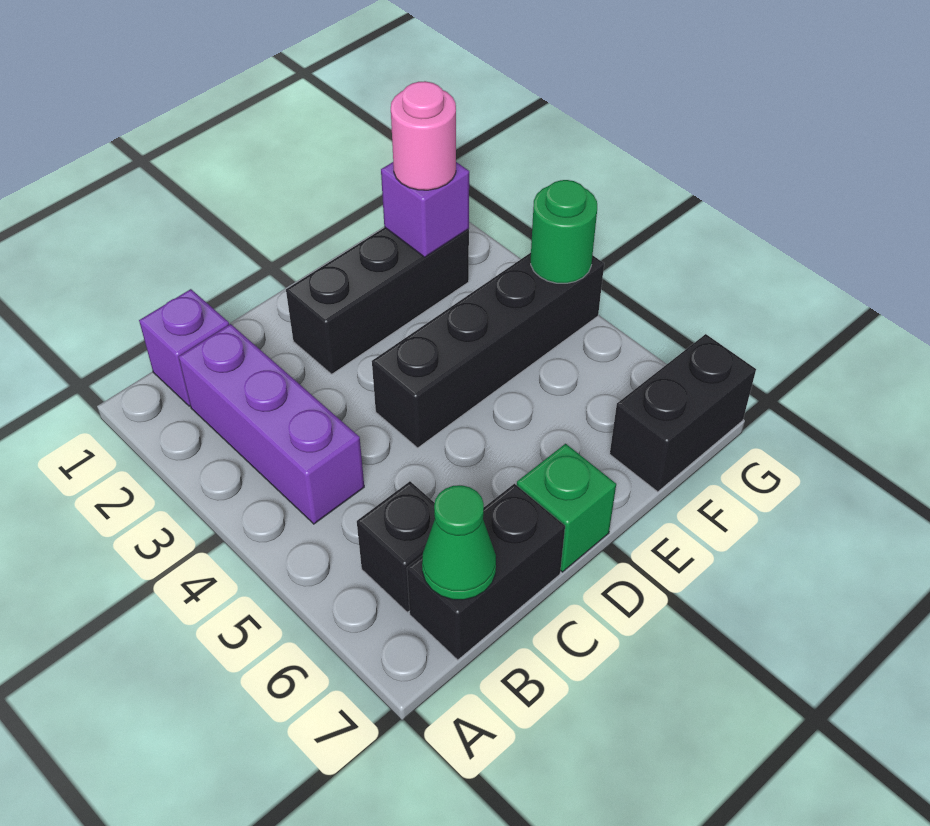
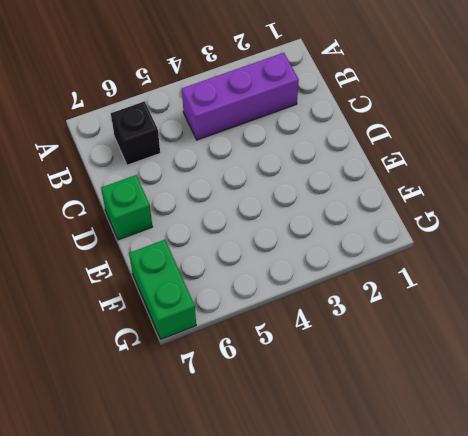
green 1x2 brick [129,240,196,339] -> black 1x2 brick [610,334,756,492]
none -> purple 1x1 brick [139,289,229,406]
none -> black 1x2 brick [407,484,565,660]
none -> black 1x3 brick [286,227,469,374]

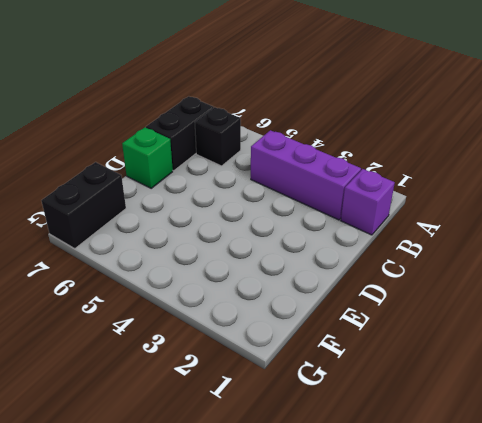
none -> black 1x3 brick [286,227,469,374]
none -> black 1x4 brick [372,253,604,448]
none -> green 1x1 cone [422,485,496,600]

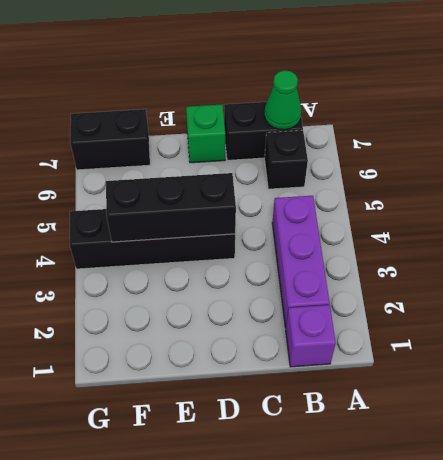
black 1x3 brick [106,173,236,242] -> black 1x3 brick moved to [286,227,469,374]
none -> purple 1x1 brick [381,162,469,257]
none -> green 1x1 round brick [531,180,597,283]
none -> pink 1x1 round brick [391,81,456,190]

